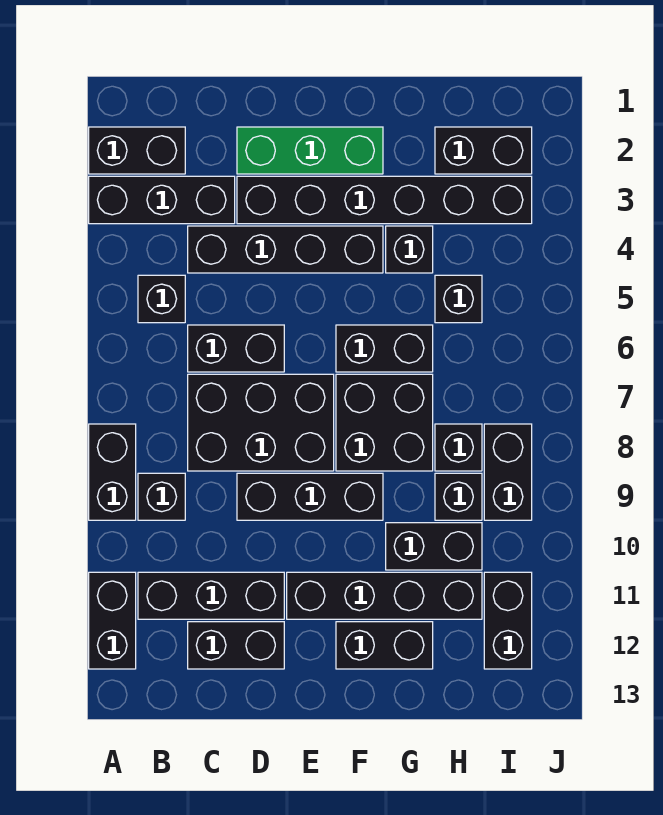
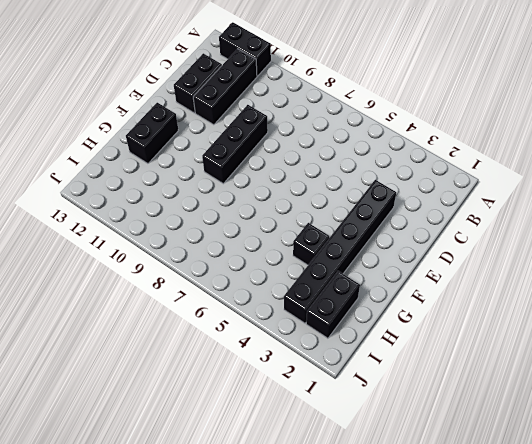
none -> black 1x2 brick [89,127,185,174]
none -> black 1x3 brick [89,176,235,224]
none -> black 1x2 brick [89,424,136,520]

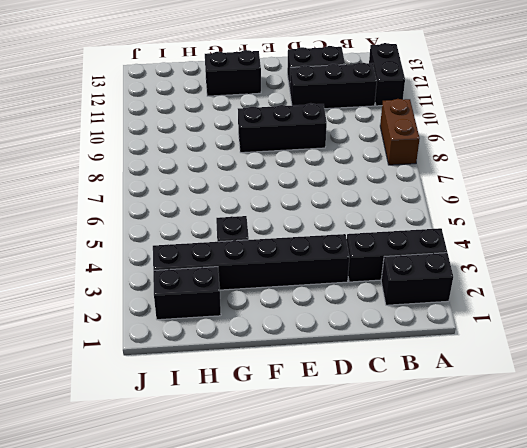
brown 1x2 brick [380,99,420,165] -> black 1x2 brick [89,424,136,520]
none -> black 1x1 brick [138,275,185,323]
none -> black 1x1 brick [138,473,185,520]
none -> black 1x4 brick [188,226,383,273]

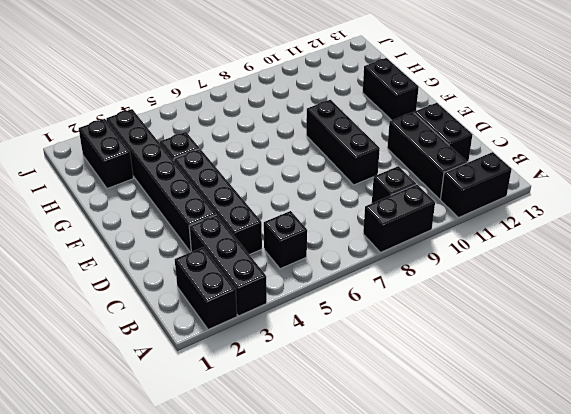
none -> black 1x2 brick [188,325,284,372]
none -> black 2x3 brick [188,374,334,471]
none -> green 1x3 brick [237,127,383,174]

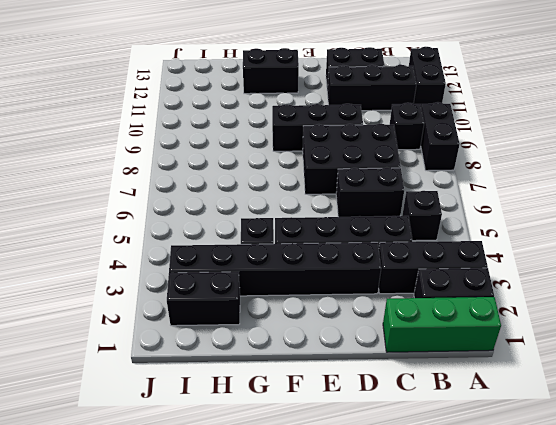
green 1x3 brick [383,297,501,352] -> green 1x3 brick moved to [237,127,383,174]
none -> black 1x4 brick [287,572,482,619]
none -> black 1x2 brick [336,325,433,372]
none -> black 2x2 brick [336,374,433,471]

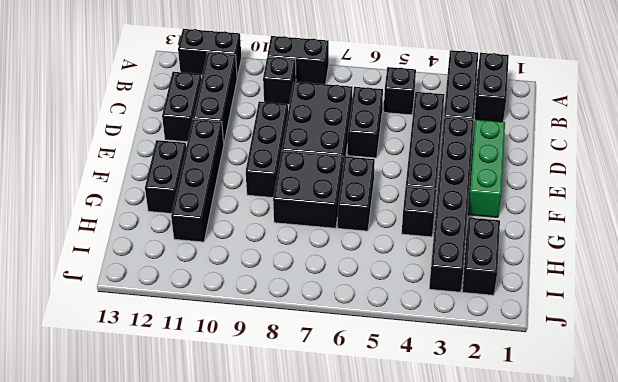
none -> black 1x2 brick [386,523,482,570]
none -> black 1x1 brick [435,275,482,323]
none -> black 1x1 brick [435,424,482,471]

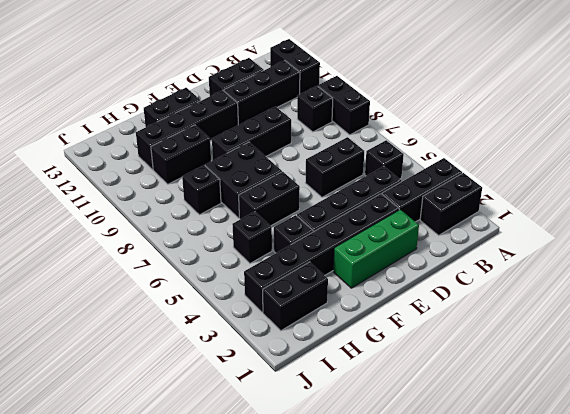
none -> black 2x3 brick [188,374,334,471]
none -> black 1x1 brick [435,473,482,520]
none -> black 1x2 brick [484,424,532,520]

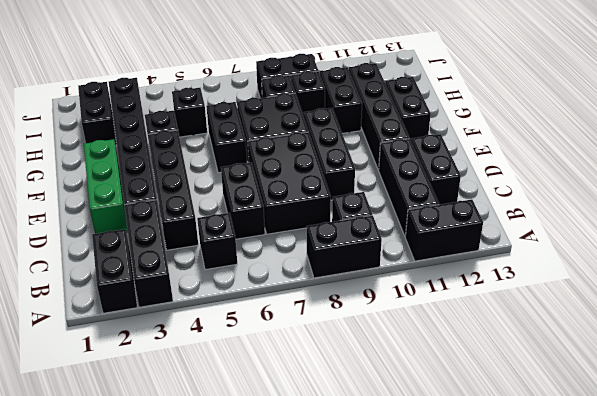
none -> black 1x2 brick [484,572,532,669]

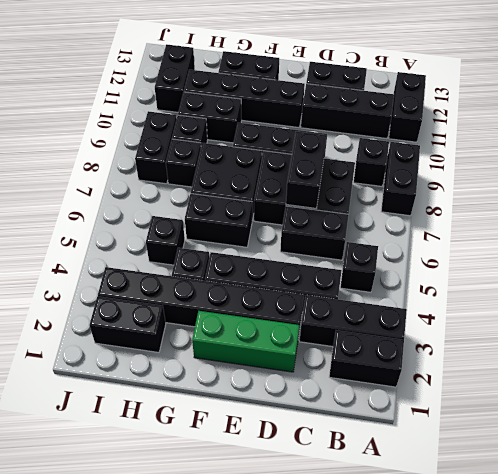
black 1x2 brick [286,131,326,209] -> none

